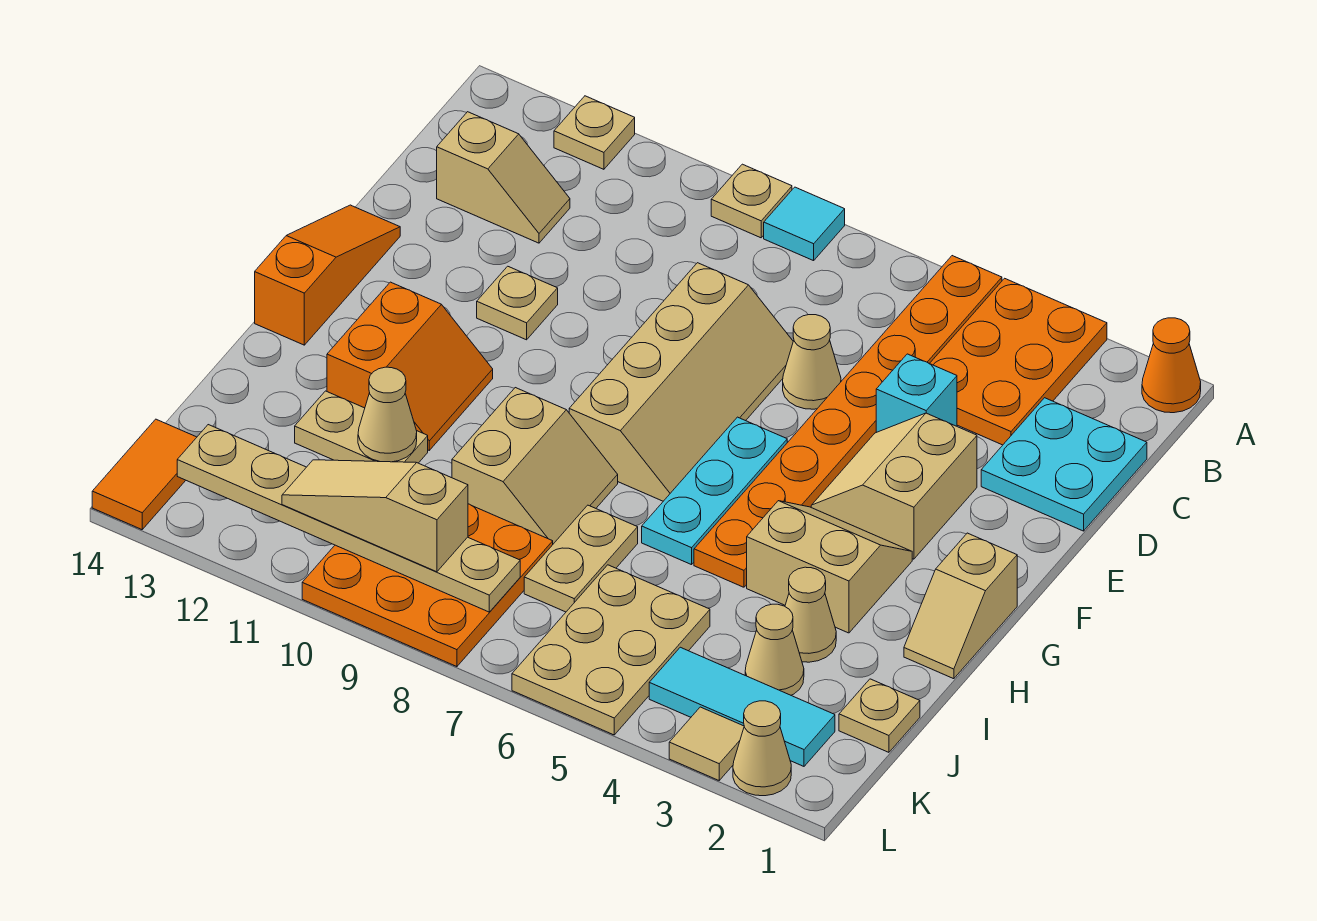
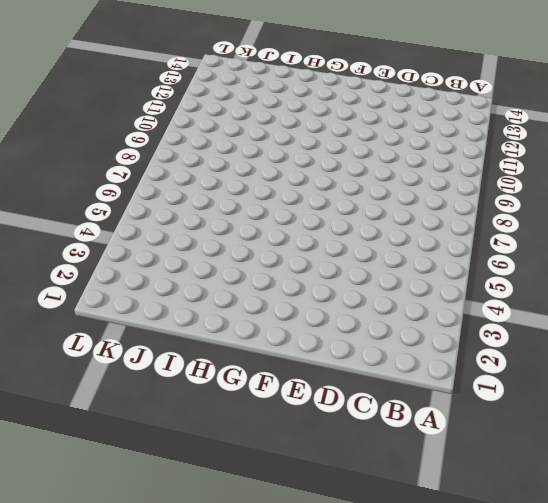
none -> orange 1x1 cone [1142,318,1201,413]
none -> orange 2x3 plate [930,278,1107,445]
none -> orange 1x8 plate [694,256,1002,587]
none -> cyan 1x1 tile [764,187,845,261]

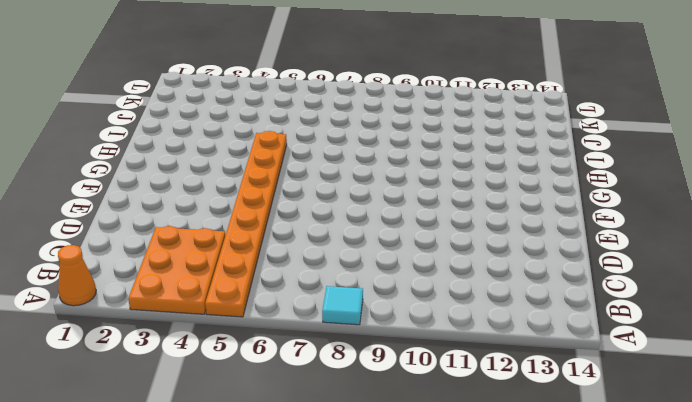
none -> tan 1x1 plate [711,164,792,238]
none -> tan 1x1 plate [554,96,635,169]
none -> cyan 2x2 plate [981,398,1147,531]
none -> tan 1x2 slope [437,112,570,243]

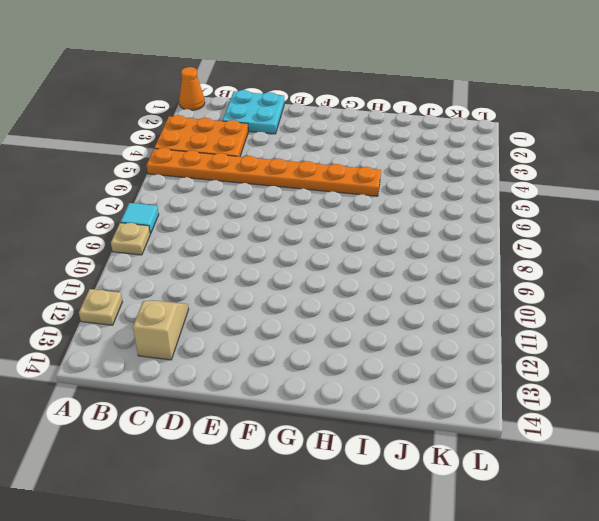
none -> cyan 1x1 brick [876,354,957,432]
none -> tan 1x1 cone [783,315,841,409]
none -> tan 2x4 slope [569,263,793,501]
none -> tan 2x2 slope [811,413,977,559]

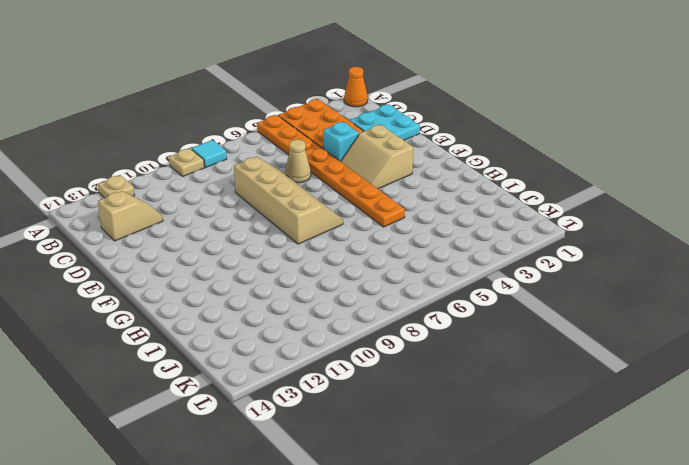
none -> tan 1x1 plate [477,266,558,340]
none -> orange 1x3 slope [255,205,400,345]
none -> cyan 1x3 plate [642,417,787,565]
none -> tan 1x2 slope [904,533,1017,679]

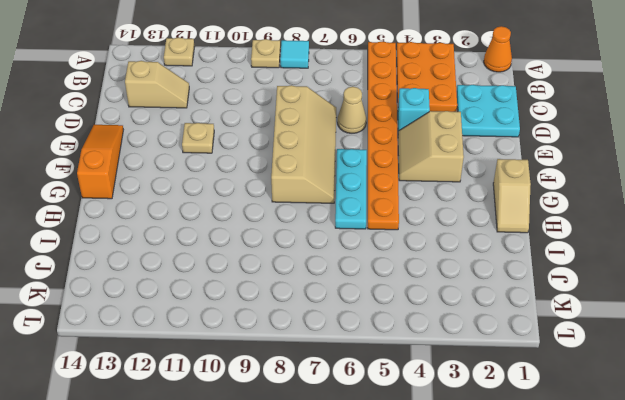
none -> tan 2x2 slope [747,501,912,633]
none -> orange 2x2 slope [327,282,493,450]
none -> tan 2x2 slope [452,388,618,544]
none -> tan 1x1 cone [785,567,836,662]

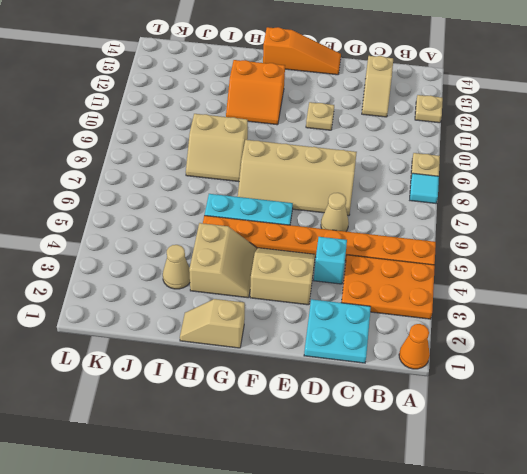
none -> tan 1x2 plate [524,505,638,612]
none -> tan 1x2 plate [295,391,428,463]
none -> tan 1x1 plate [839,679,920,752]
none -> tan 1x1 cone [745,604,804,695]

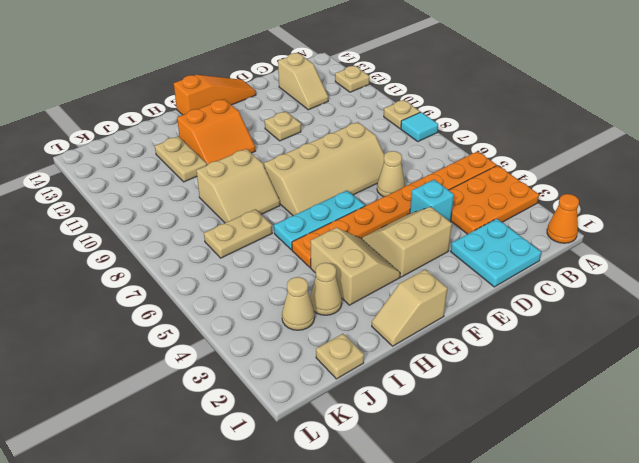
none -> tan 2x3 plate [512,565,710,735]
none -> orange 3x3 plate [302,504,553,667]
none -> cyan 1x3 tile [649,647,835,766]
none -> orange 1x2 tile [92,419,197,530]

